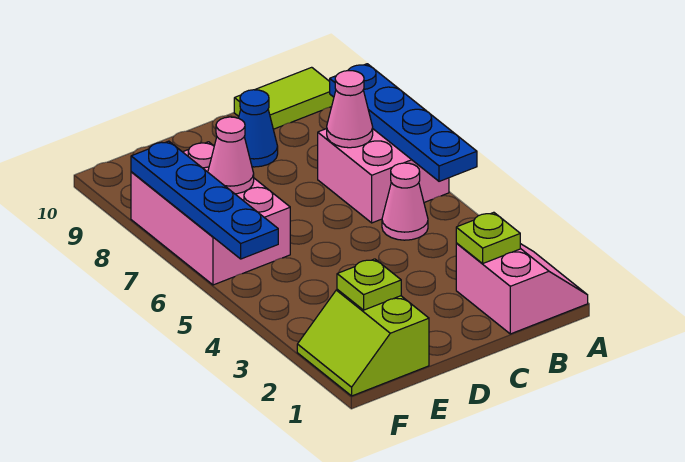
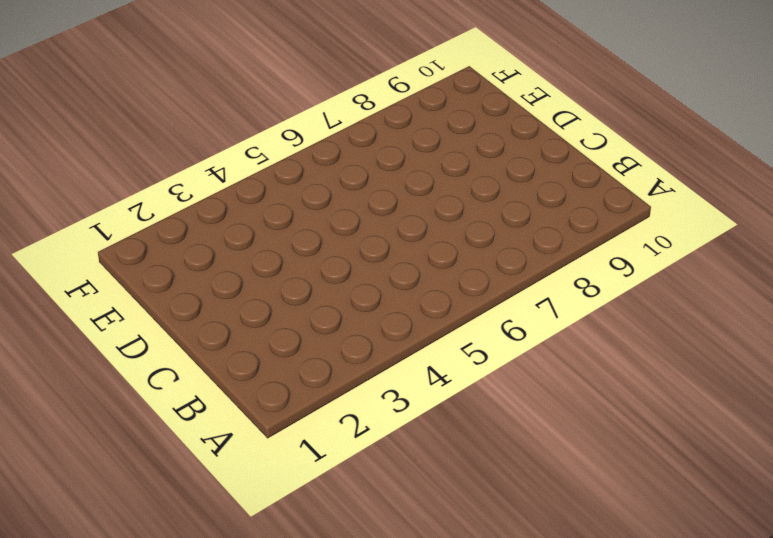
none -> pink 2x2 slope [456,243,588,334]
none -> pink 2x2 brick [318,129,449,223]
none -> lime 1x2 tile [234,67,334,129]

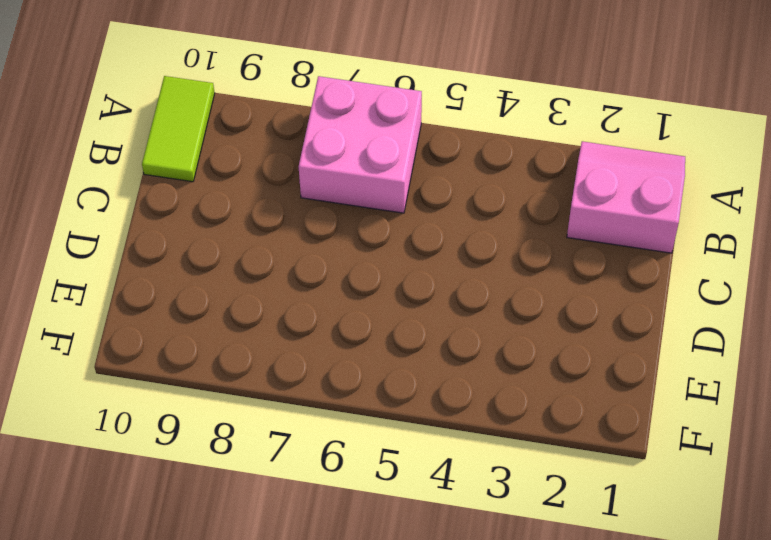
none -> pink 1x1 cone [382,163,428,240]
none -> blue 1x1 cone [239,90,278,167]
none -> lime 2x2 slope [297,290,429,396]

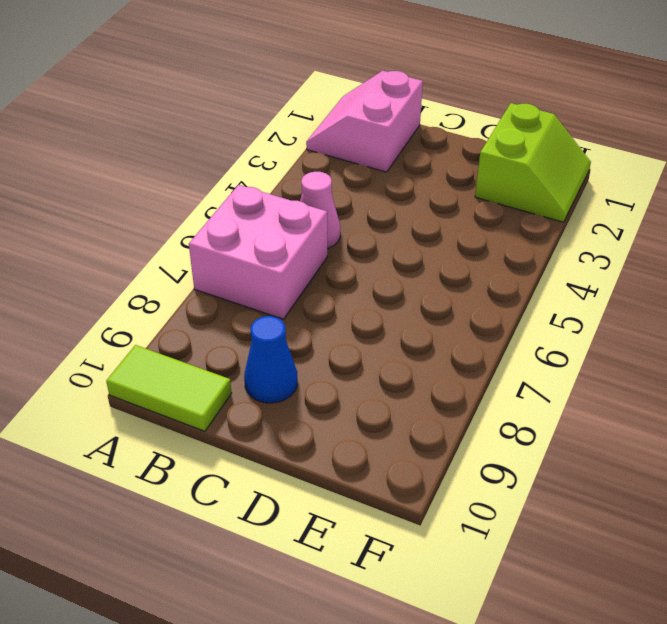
none -> pink 2x3 brick [131,142,290,285]
none -> blue 1x4 plate [330,64,477,181]
none -> lime 1x1 plate [456,212,520,263]

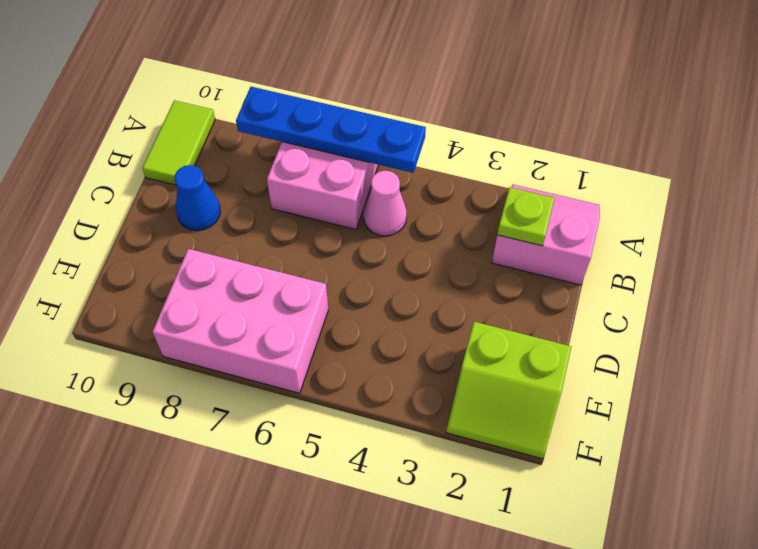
none -> pink 1x1 cone [327,71,373,148]
none -> lime 1x1 plate [337,259,401,310]
none -> pink 1x1 cone [208,117,254,194]

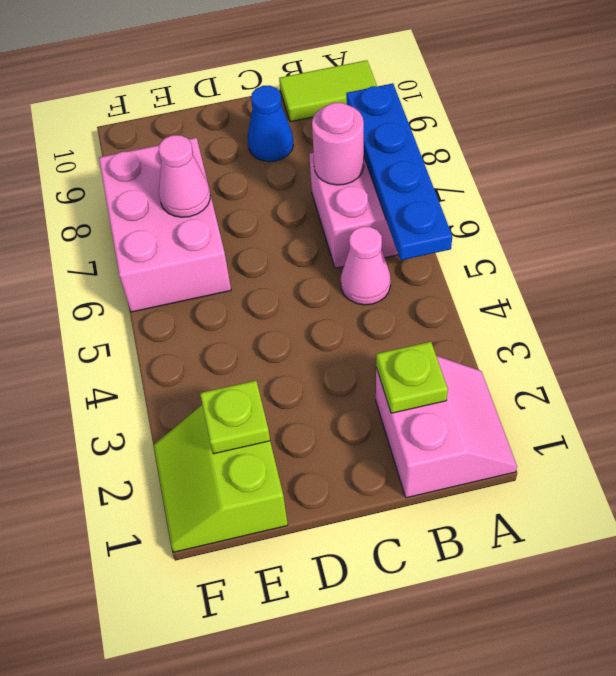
pink 1x1 round brick [312,103,364,185] -> pink 1x1 cone [327,71,373,148]
none -> blue 1x4 plate [131,141,278,259]

